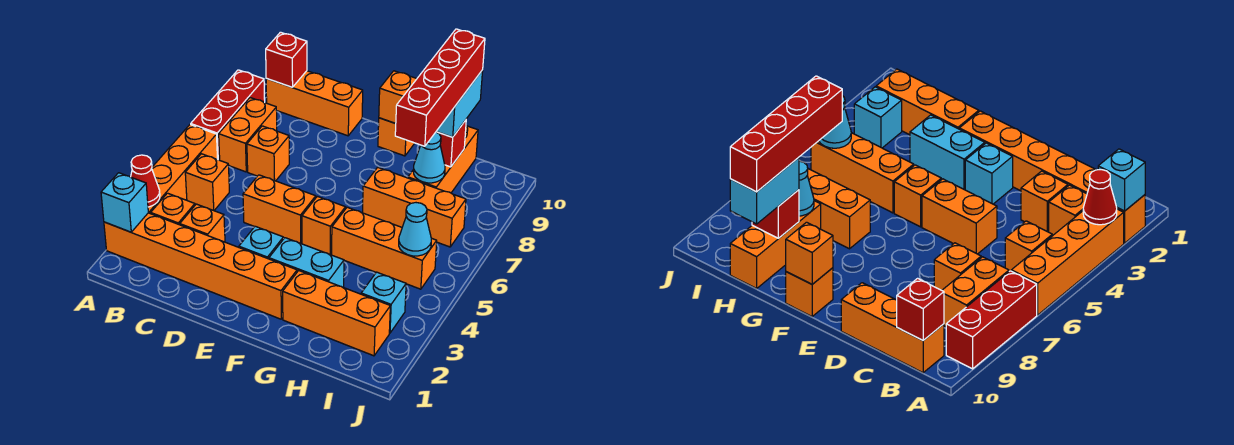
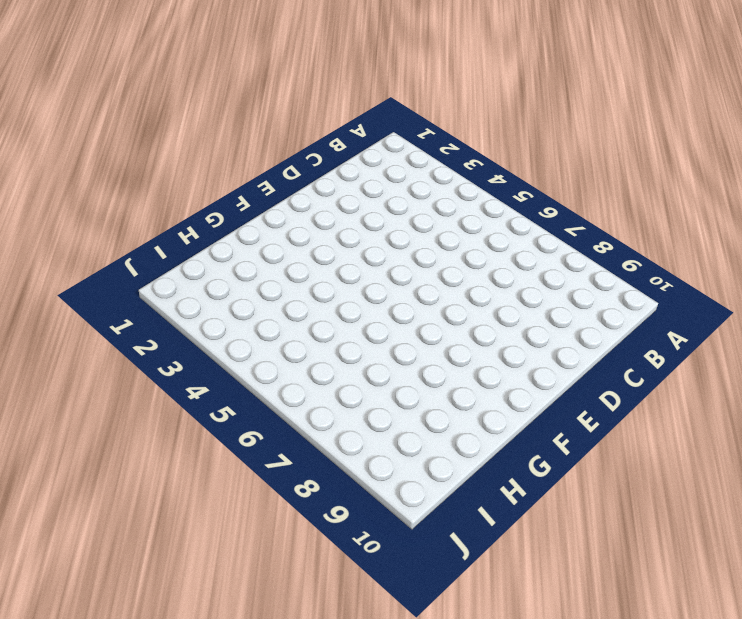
none -> orange 1x6 brick [104,213,297,319]
none -> orange 1x4 brick [148,125,218,214]
none -> red 1x3 brick [191,70,265,160]

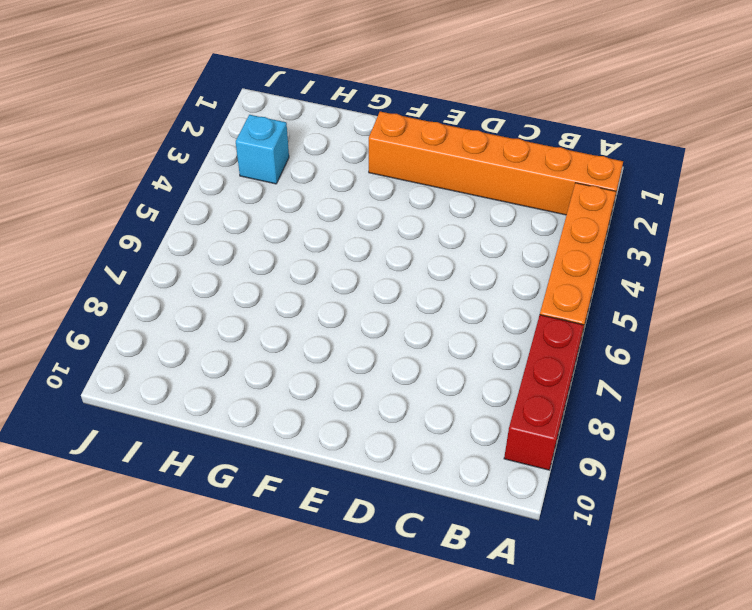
none -> orange 1x1 brick [151,193,195,225]
none -> orange 1x1 brick [185,154,229,211]
none -> orange 1x2 brick [219,98,277,172]

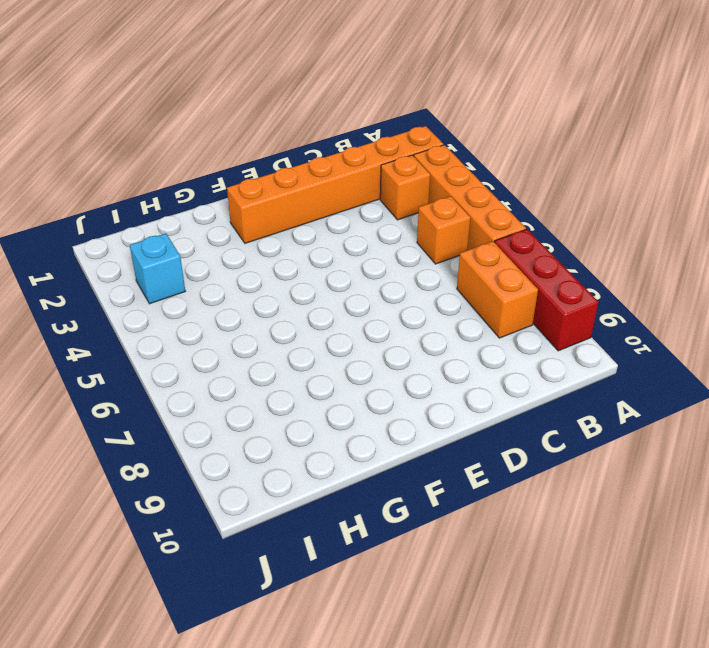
none -> orange 1x3 brick [266,71,363,136]
none -> orange 1x1 brick [180,204,225,242]
none -> orange 1x1 brick [247,126,289,181]

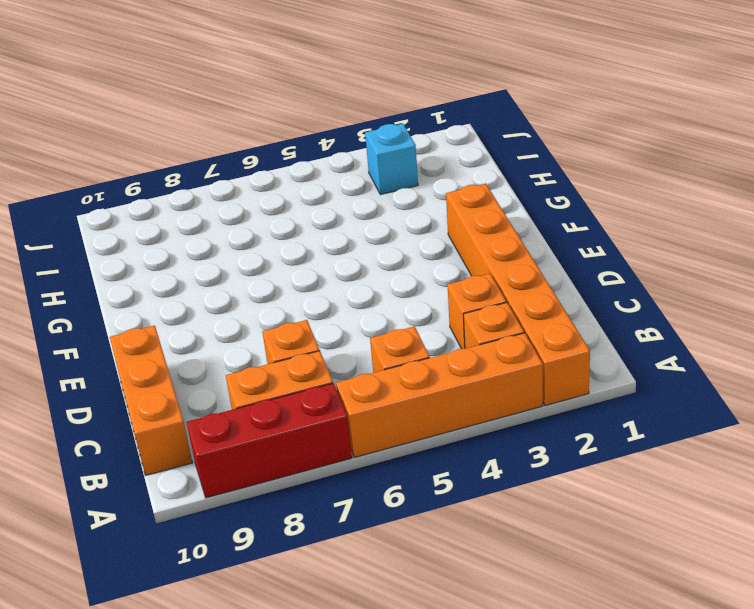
none -> orange 1x2 brick [243,175,316,243]
none -> cyan 1x1 brick [239,226,283,259]
none -> cyan 1x2 brick [269,238,344,288]

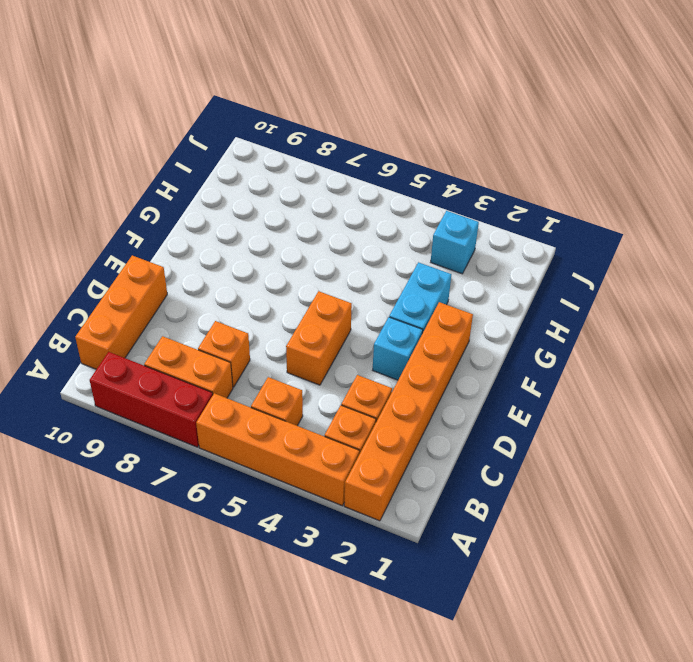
none -> orange 1x1 brick [302,196,345,255]
none -> orange 1x1 brick [378,118,415,156]
none -> orange 1x3 brick [283,271,390,356]

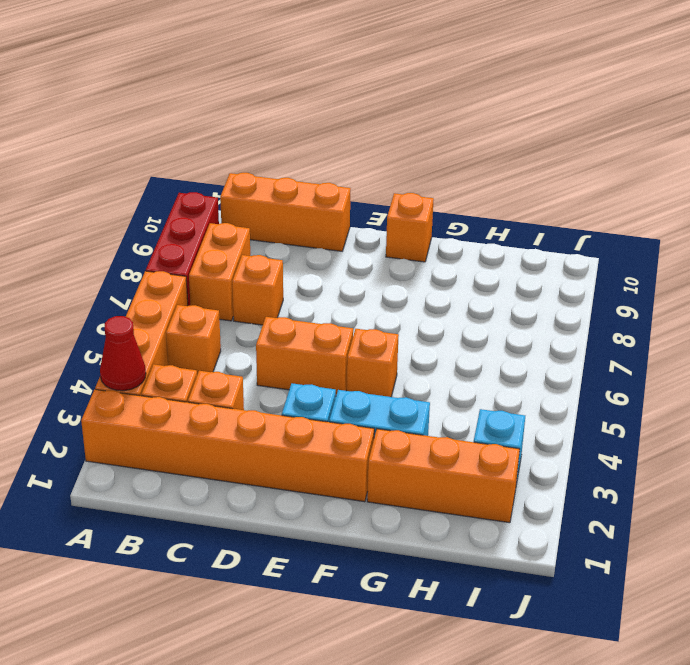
none -> orange 1x3 brick [332,207,437,289]
none -> orange 1x3 brick [362,167,466,247]
none -> orange 1x3 brick [408,126,478,193]

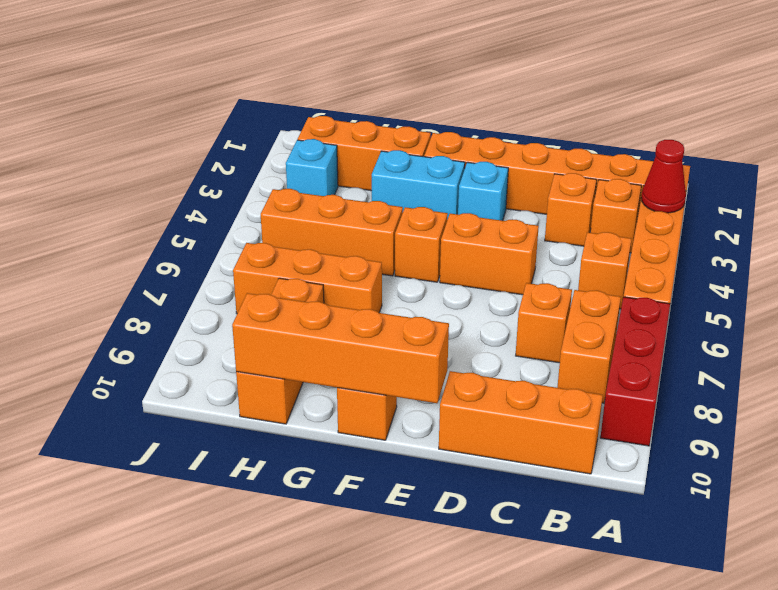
orange 1x4 brick [232,293,449,403] -> orange 1x1 brick [379,71,417,123]
none -> cyan 1x1 brick [101,173,148,232]
none -> red 1x1 brick [266,32,307,87]
none -> cyan 1x1 cone [413,132,445,183]

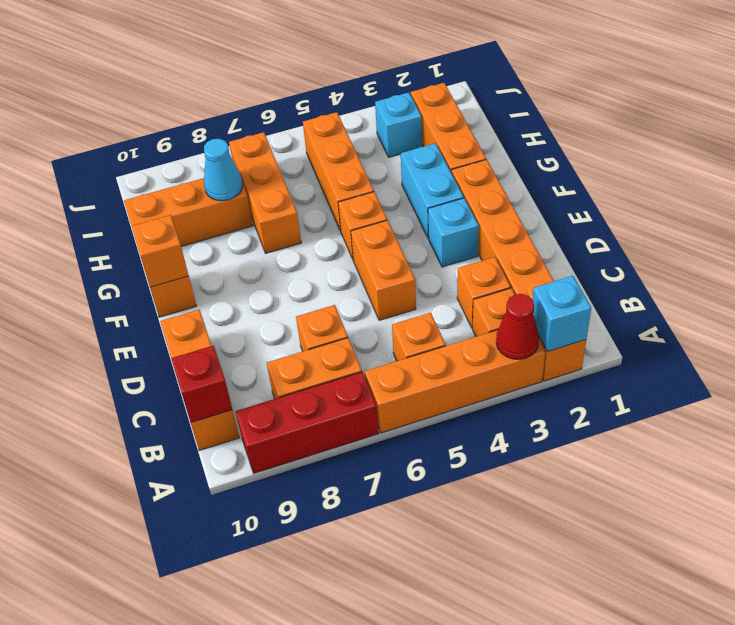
none -> red 1x1 brick [437,120,466,167]
none -> cyan 1x1 cone [399,203,431,256]
none -> cyan 1x2 brick [436,70,483,137]

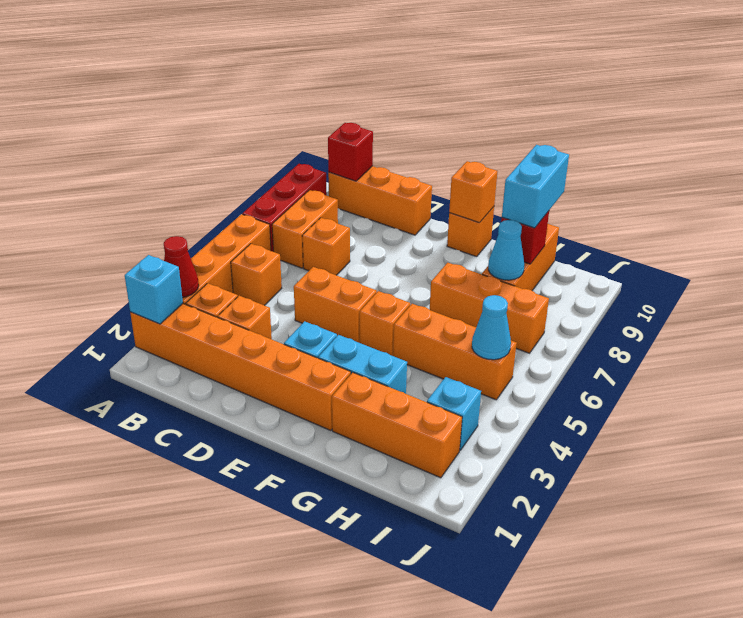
none -> red 1x4 brick [395,29,485,146]

